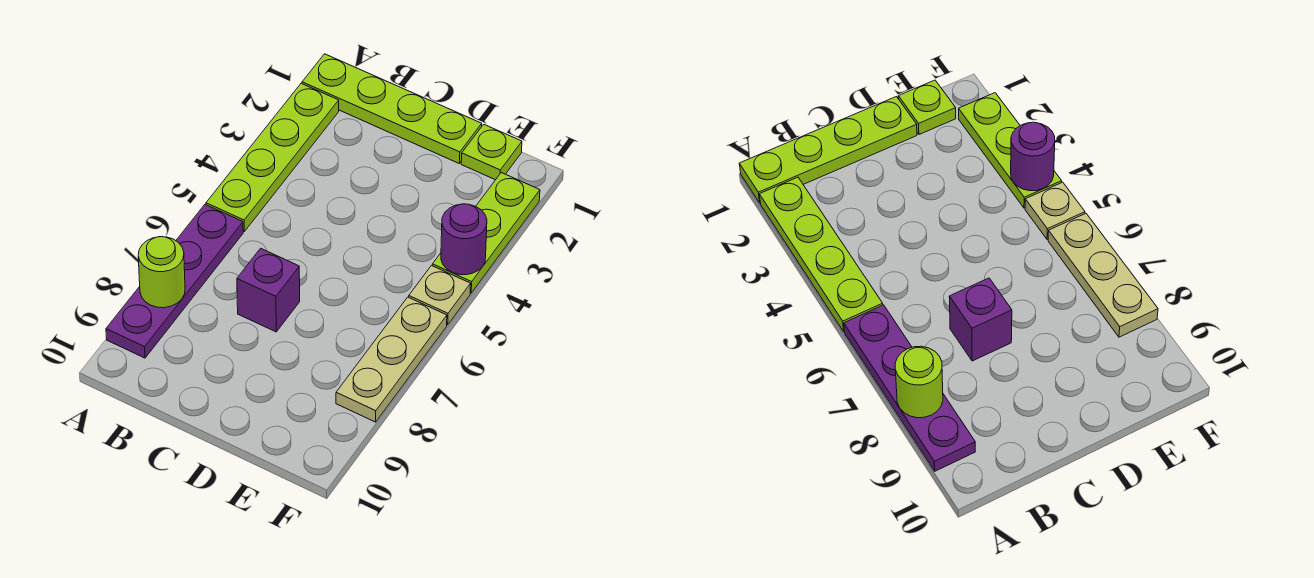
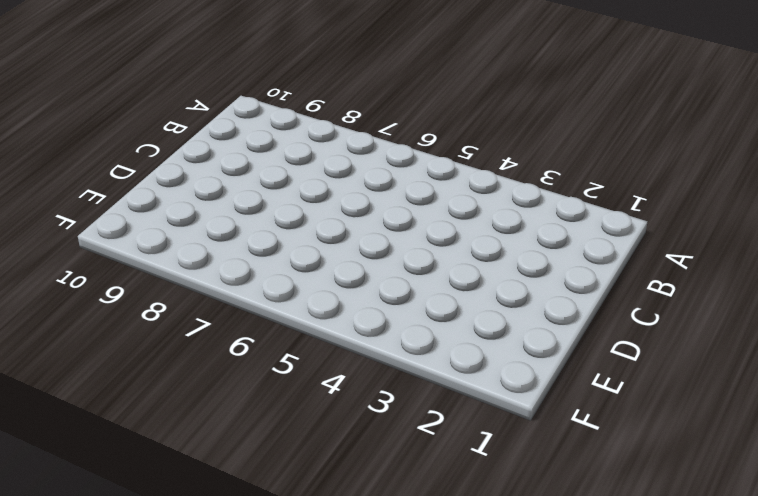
none -> lime 1x4 plate [302,54,482,163]
none -> lime 1x4 plate [206,83,339,231]

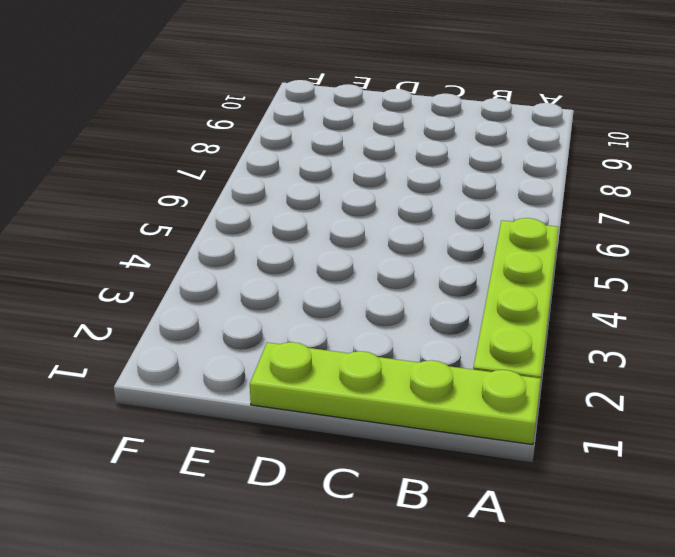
none -> purple 1x4 plate [106,205,243,358]
none -> purple 1x1 brick [237,248,300,332]

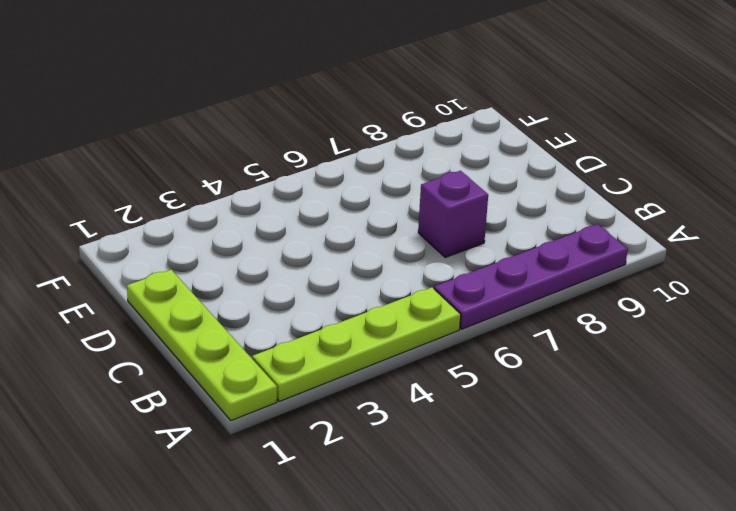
none -> lime 1x1 plate [461,124,522,180]
none -> lime 1x3 plate [432,173,540,293]

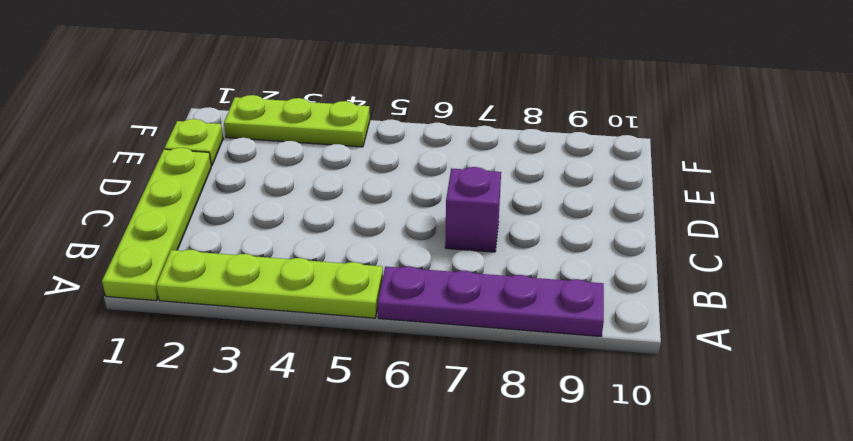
none -> tan 1x1 plate [409,266,471,325]
none -> tan 1x3 plate [336,297,447,422]

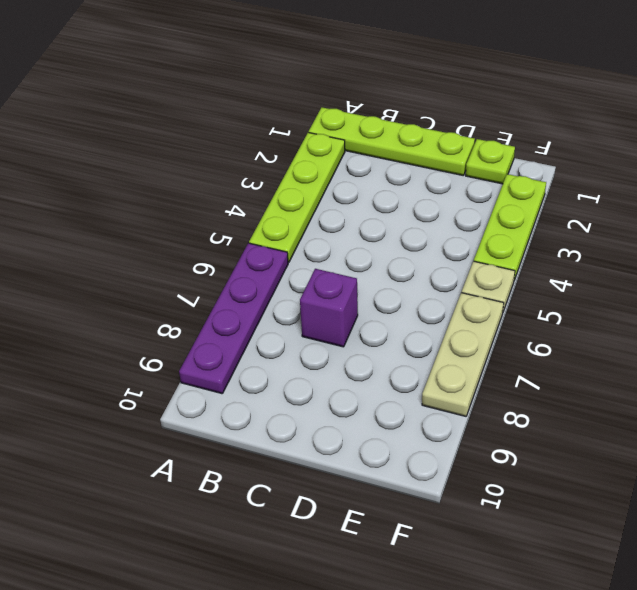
none -> lime 1x1 round brick [138,237,185,308]
none -> purple 1x1 round brick [441,204,487,275]

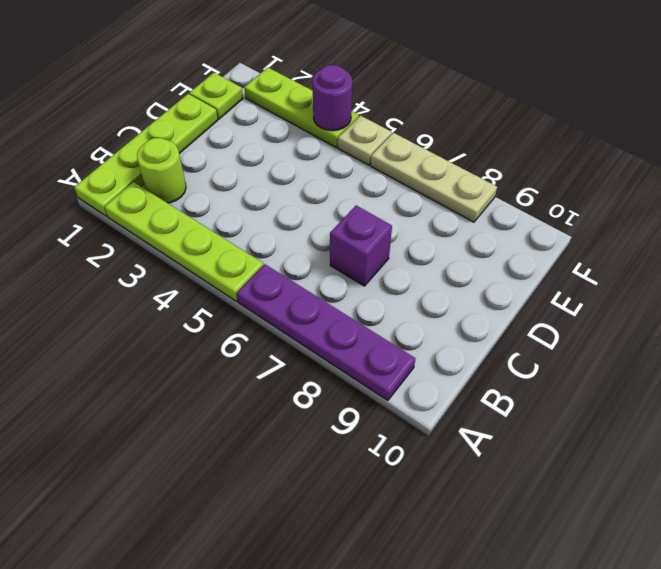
lime 1x1 round brick [137,138,186,203] -> lime 1x1 round brick moved to [138,237,185,308]

